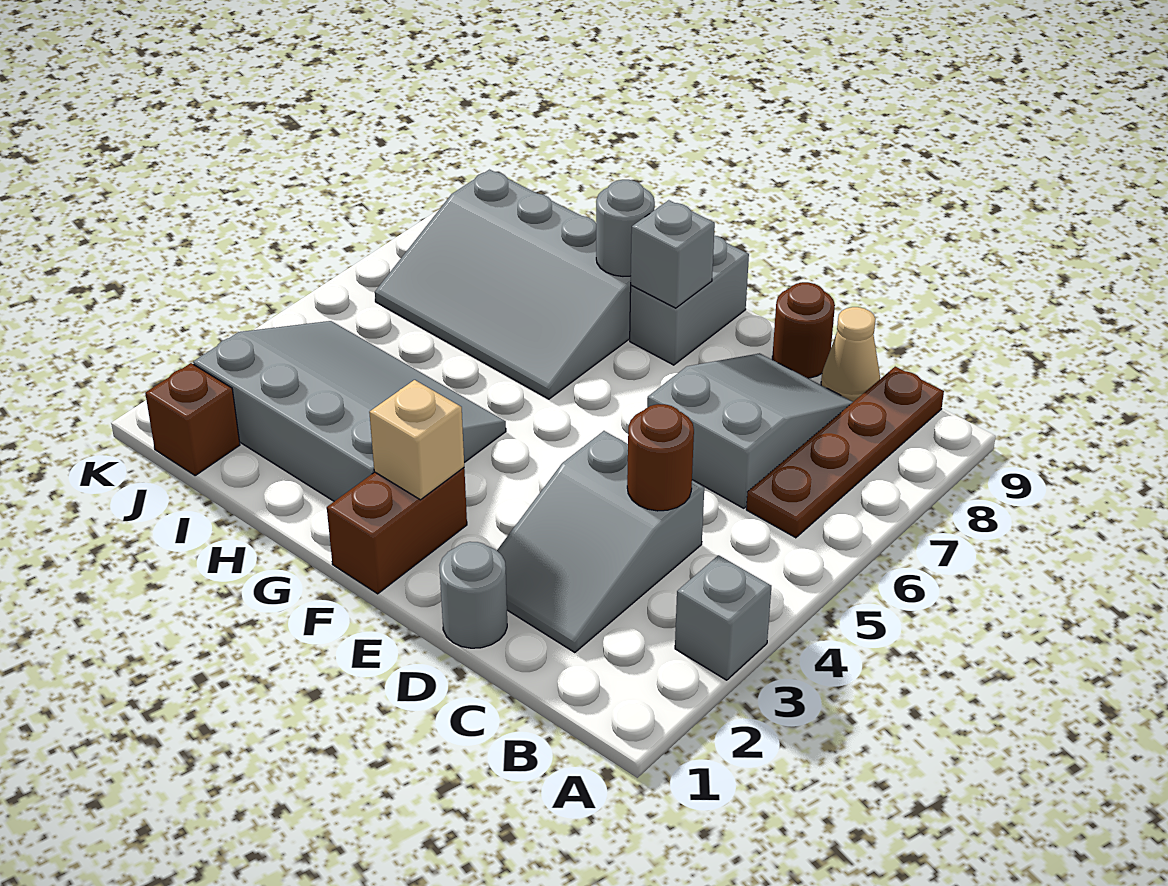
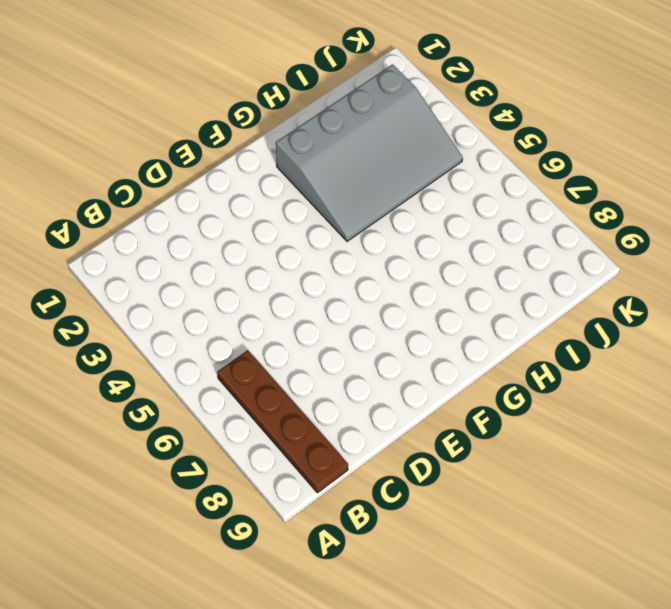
none -> grey 1x1 brick [675,555,771,680]
none -> grey 2x3 slope [497,431,704,653]
none -> grey 2x3 slope [647,353,853,508]

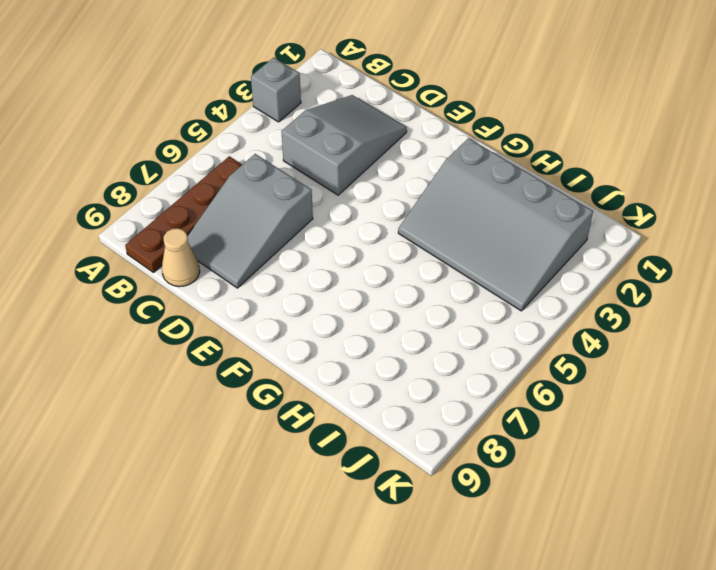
none -> grey 1x1 round brick [439,542,507,648]
none -> brown 1x1 round brick [772,282,835,378]
none -> brown 1x2 brick [327,468,467,594]

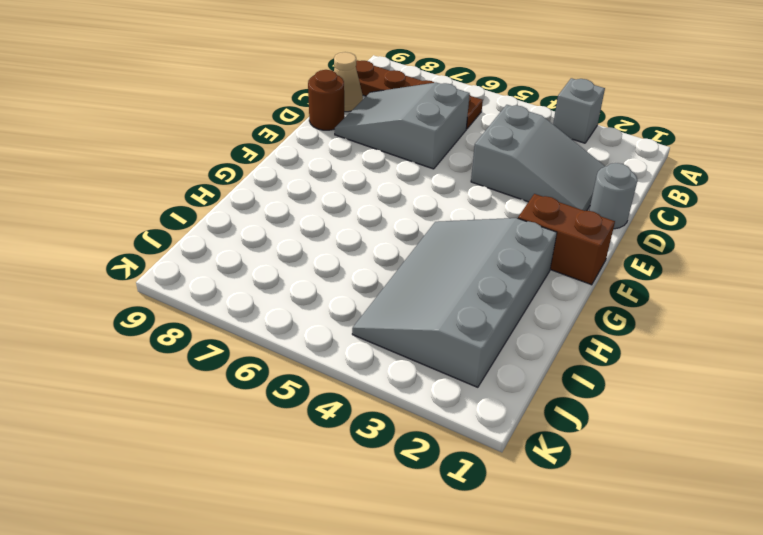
none -> grey 1x2 brick [630,236,749,365]
none -> grey 3x4 slope [375,170,631,399]
none -> brown 1x1 brick [145,363,240,475]

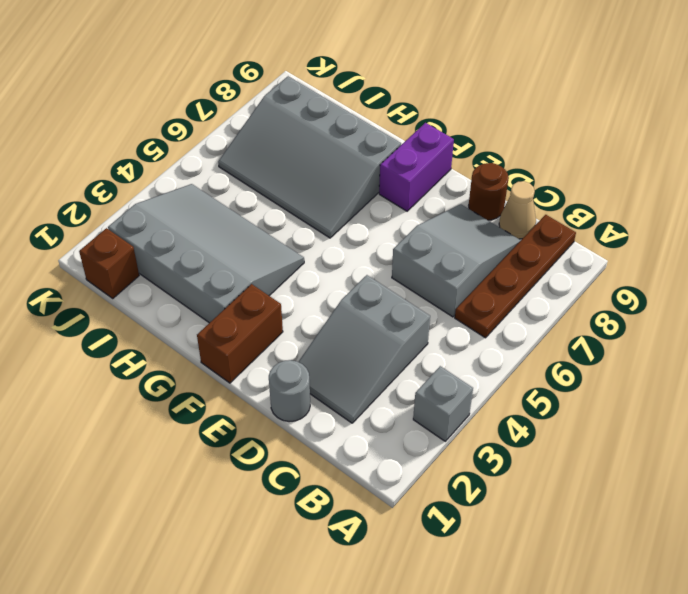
purple 1x2 brick [379,123,454,211] -> grey 1x2 brick [630,236,749,365]
none -> brown 1x1 round brick [627,404,694,511]
none -> tan 1x1 brick [369,380,464,500]
none -> grey 1x1 brick [631,200,715,308]

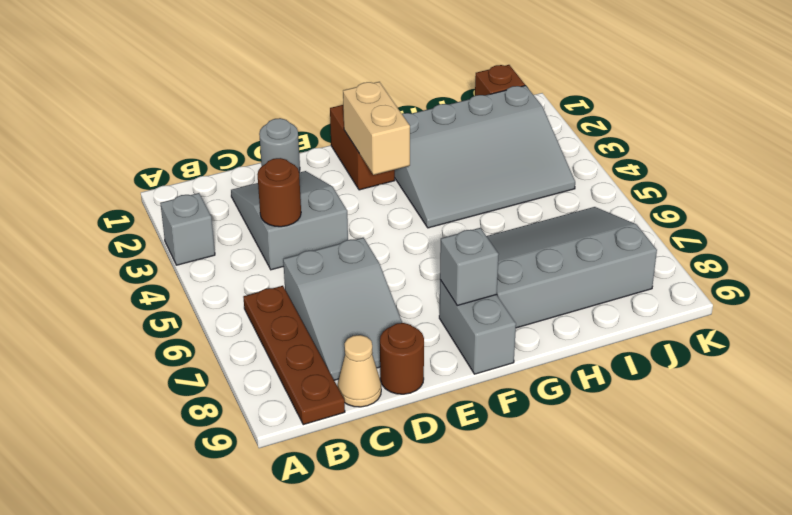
tan 1x2 brick [343,82,410,175] -> tan 1x1 brick [369,380,464,500]
none -> grey 1x1 round brick [596,180,655,276]

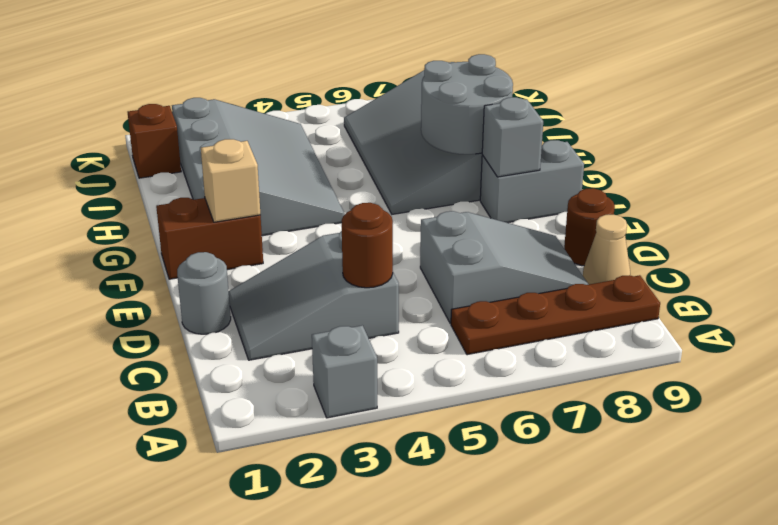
grey 2x2 round brick [421,54,513,154] -> grey 1x1 round brick [596,180,655,276]

